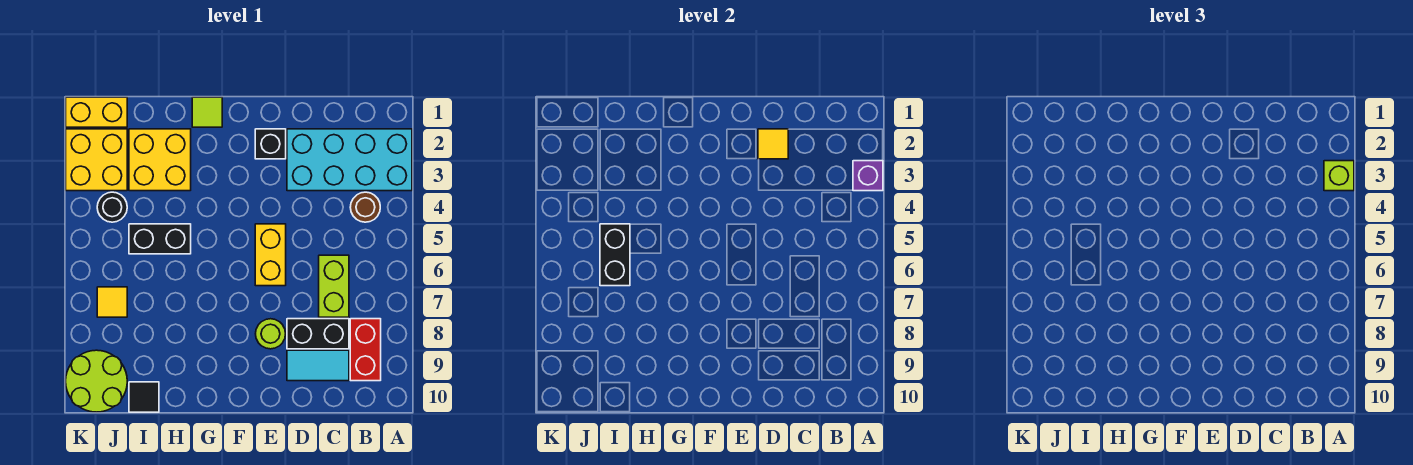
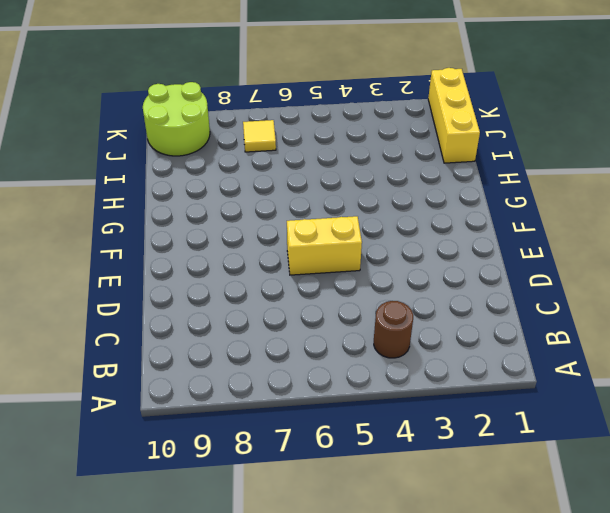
yellow 1x3 brick [428,68,480,163] -> yellow 1x2 brick [66,97,127,127]
none -> cyan 2x4 brick [287,129,412,191]
none -> red 1x2 brick [350,319,381,381]
none -> lime 1x2 brick [319,255,349,317]

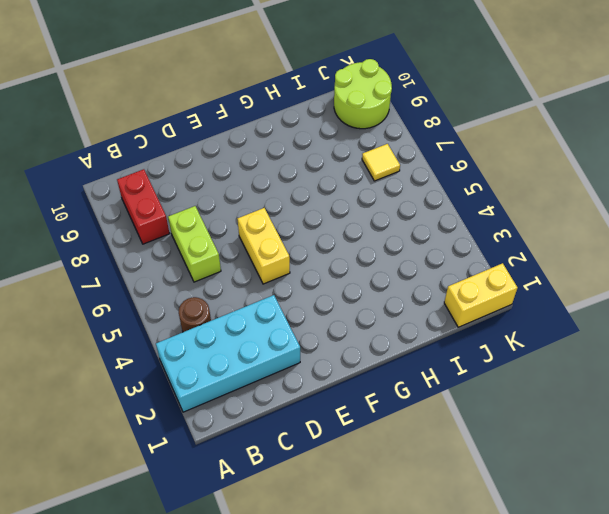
none -> black 1x2 brick [287,319,349,349]
none -> cyan 1x2 tile [287,350,349,381]
none -> black 1x1 brick [255,129,286,159]

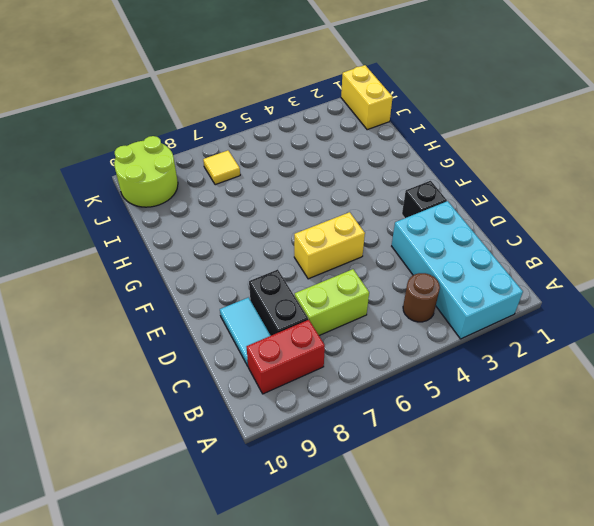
none -> lime 1x1 round brick [256,319,286,349]
none -> lime 1x1 tile [192,97,222,127]
none -> yellow 2x2 brick [129,129,191,191]

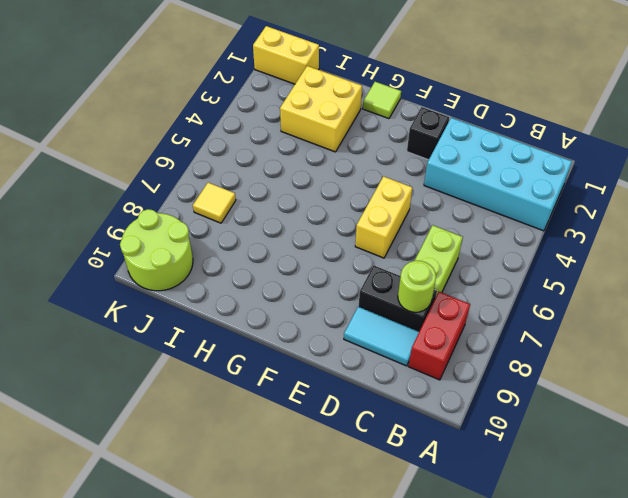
lime 1x1 round brick [398,261,436,312] -> lime 1x1 round brick moved to [256,319,286,349]
none -> brown 1x1 round brick [350,192,380,222]
none -> black 1x2 brick [129,224,191,254]
none -> black 1x1 tile [129,382,159,412]

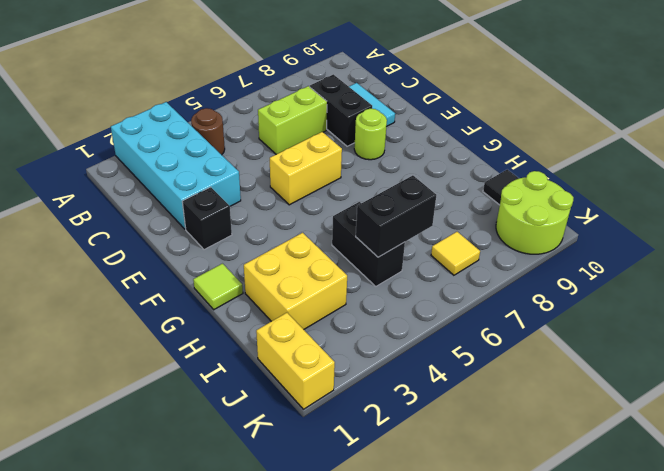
none -> red 1x2 brick [350,319,381,381]
none -> yellow 2x2 brick [66,129,127,191]
none -> black 1x1 round brick [97,192,127,222]

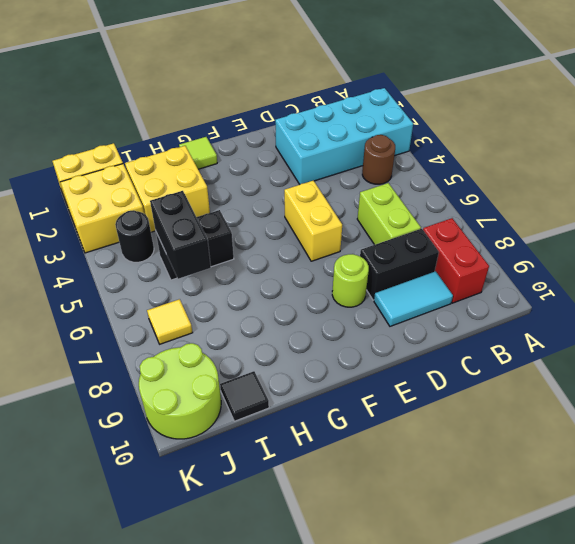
none -> black 1x1 brick [255,129,286,159]
none -> purple 1x1 brick [853,161,883,191]
none -> yellow 1x1 tile [758,129,788,159]

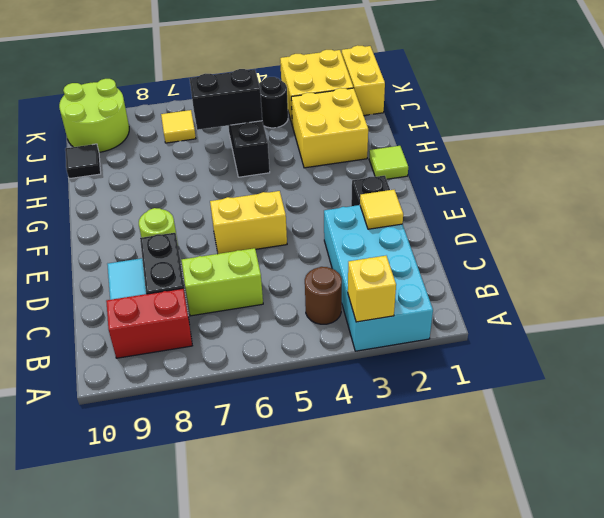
yellow 1x1 brick [348,256,396,322] -> purple 1x1 brick [853,161,883,191]
none -> lime 1x1 brick [1324,161,1354,191]

